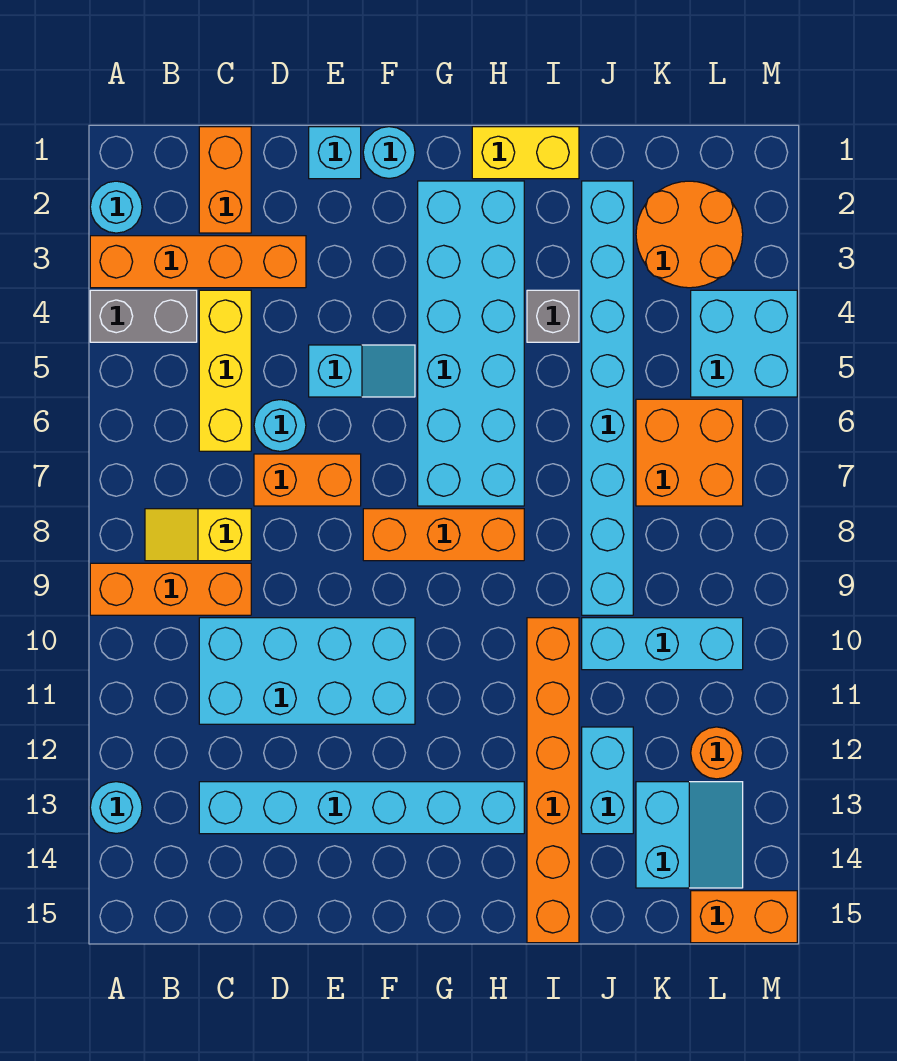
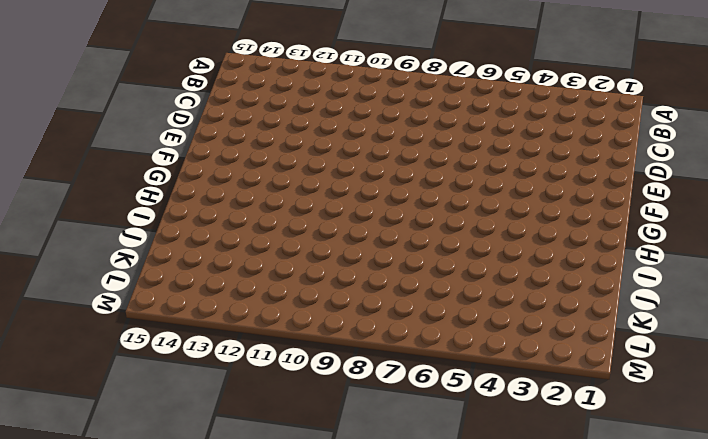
none -> cyan 1x1 round brick [90,181,142,233]
none -> orange 1x4 brick [90,236,306,288]
none -> grey 1x2 brick [90,290,197,342]

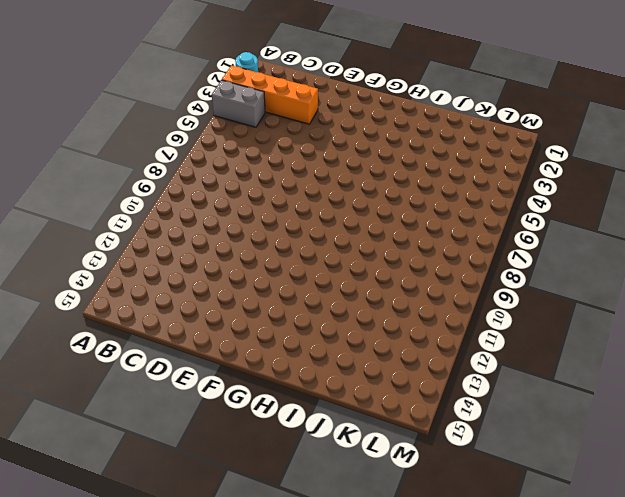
none -> orange 1x3 brick [90,563,251,615]
none -> cyan 1x1 round brick [90,782,142,833]
none -> yellow 1x2 slope [145,509,251,561]

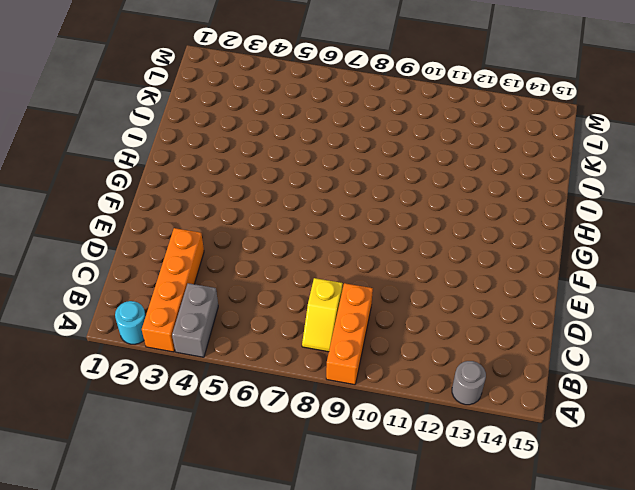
grey 1x1 round brick [452,361,486,405] -> cyan 1x1 round brick [90,782,142,833]
none -> orange 1x2 brick [199,127,251,233]
none -> yellow 1x3 brick [199,290,251,451]
none -> cyan 2x4 brick [199,618,415,724]

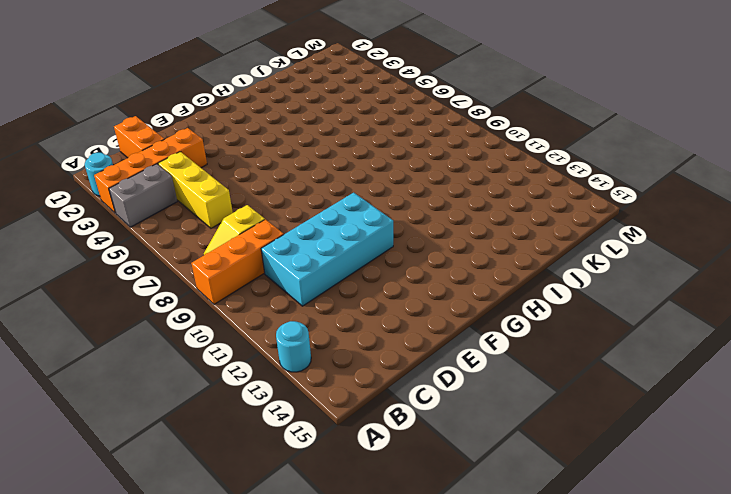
none -> cyan 1x6 brick [199,782,524,834]
none -> cyan 1x1 round brick [254,400,306,451]
none -> orange 1x2 brick [254,454,361,506]

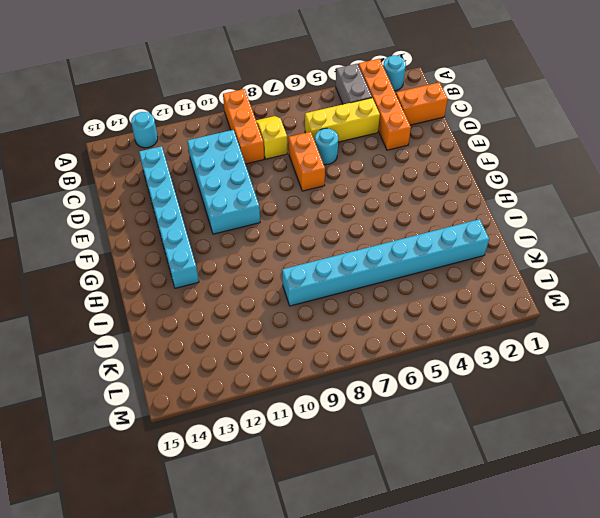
none -> cyan 1x1 brick [309,127,361,179]
none -> cyan 1x2 slope [309,345,415,397]
none -> cyan 1x1 round brick [363,127,415,178]

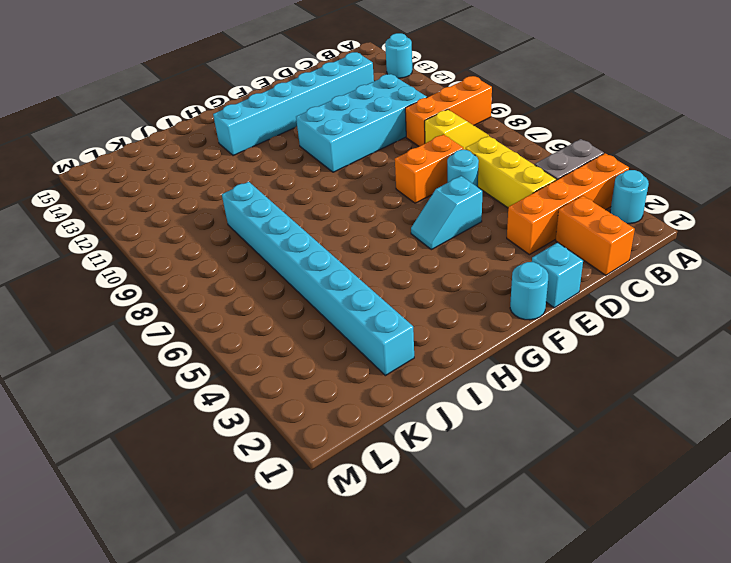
none -> orange 1x3 brick [363,509,524,561]
none -> cyan 2x6 brick [418,181,524,506]
none -> yellow 1x2 brick [472,127,579,179]

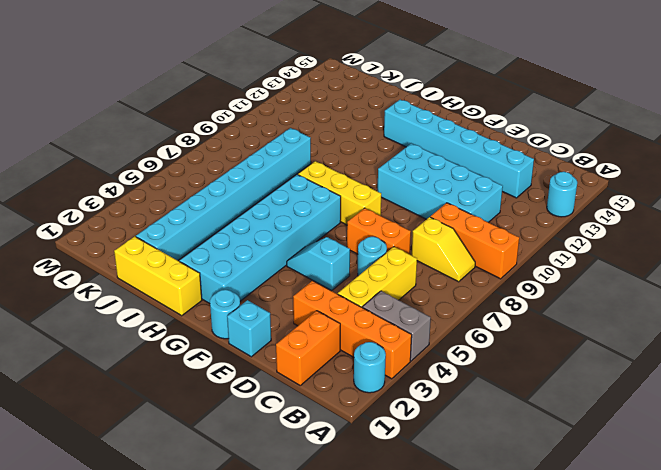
yellow 1x3 brick [298,161,381,225] -> orange 1x3 brick [363,509,524,561]
yellow 1x3 brick [114,237,202,316] -> yellow 1x2 brick [472,127,579,179]
none -> grey 1x1 brick [527,290,579,342]
none -> orange 1x6 brick [527,618,579,943]
none -> cyan 1x3 brick [582,618,743,670]

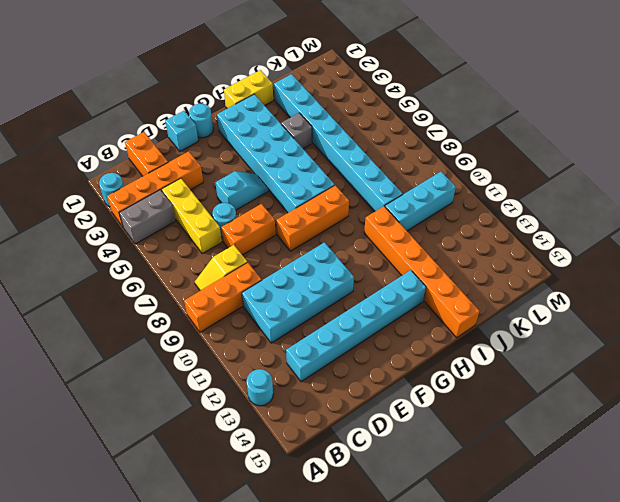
none -> cyan 1x2 brick [582,727,633,834]
none -> orange 2x2 round brick [636,181,743,288]
none -> orange 2x2 brick [636,399,743,506]

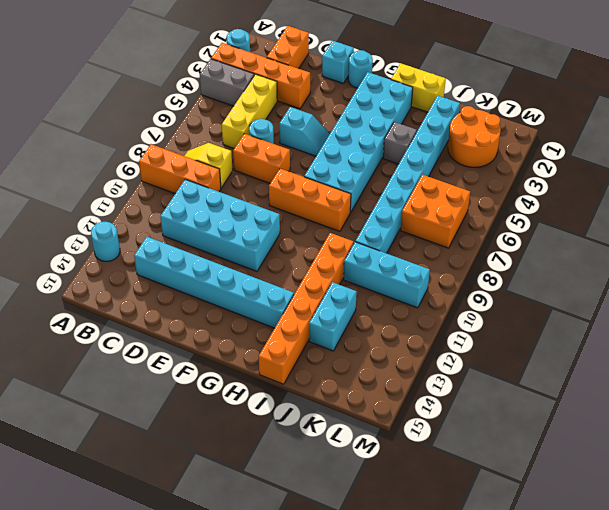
none -> cyan 2x2 slope [636,782,743,888]
none -> cyan 2x2 brick [691,290,797,397]
none -> orange 1x1 round brick [691,727,743,779]

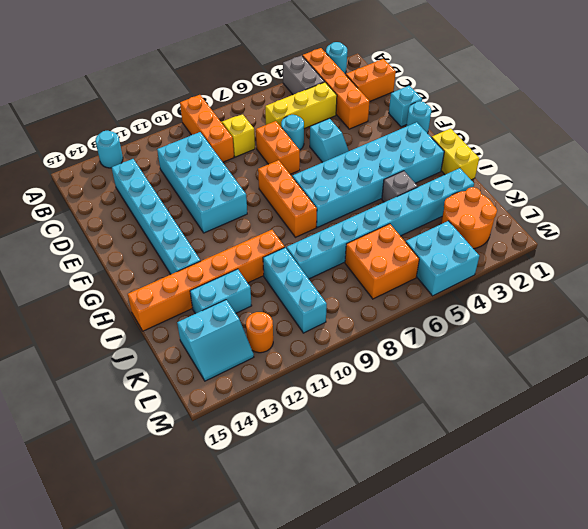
none -> orange 1x2 brick [691,891,797,943]

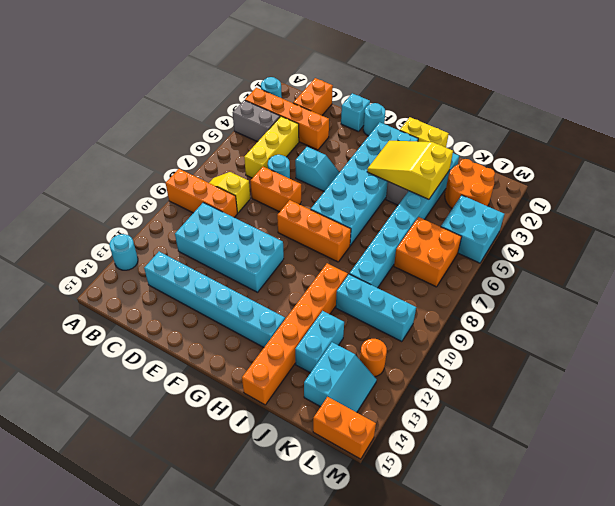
yellow 2x3 slope [367,141,453,199] -> none

